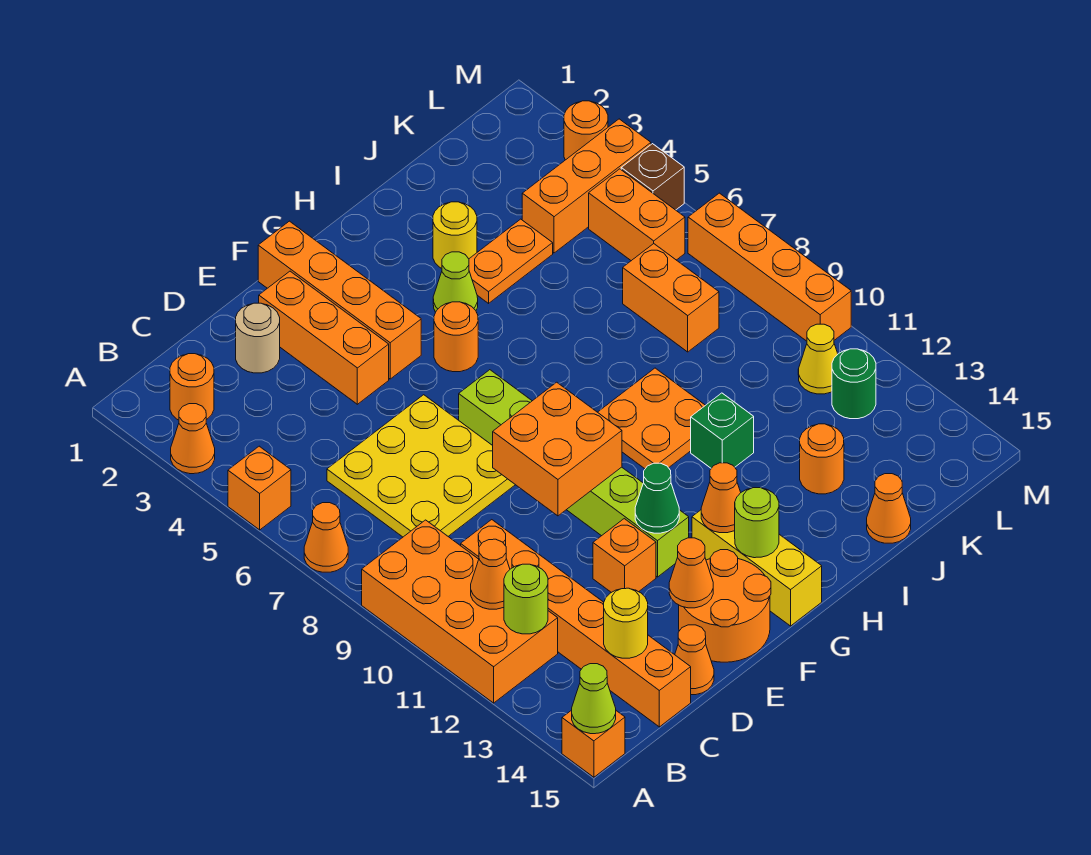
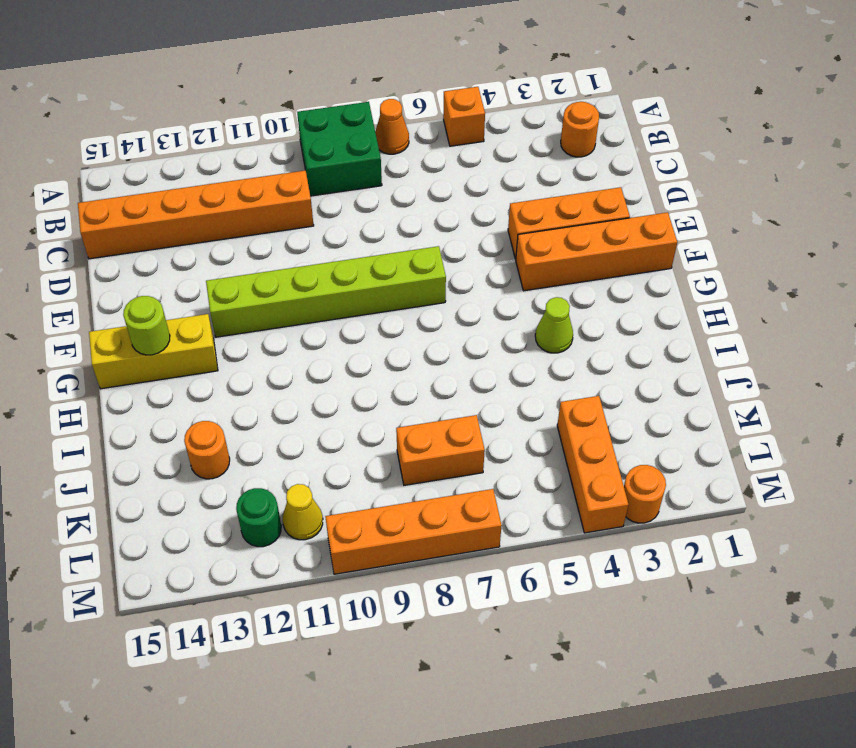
green 2x2 brick [297,102,382,196] -> orange 2x4 brick [362,520,558,703]
none -> orange 1x1 cone [171,404,215,474]
none -> orange 1x1 brick [562,710,625,777]
none -> yellow 3x3 plate [327,395,515,537]
none -> tan 1x1 round brick [236,303,280,373]

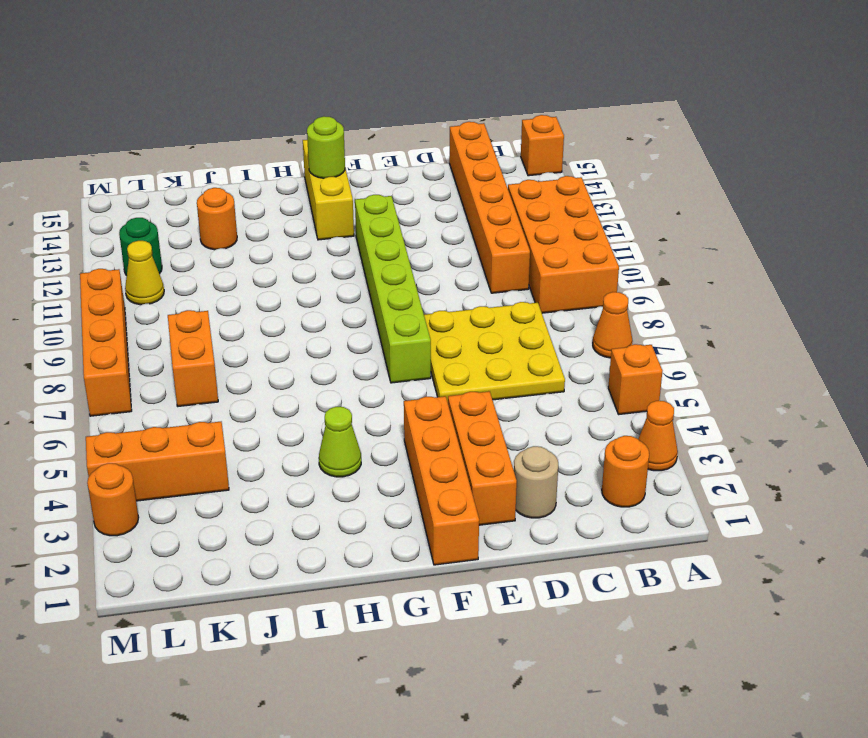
none -> orange 1x1 cone [675,625,714,695]
none -> orange 1x1 brick [593,519,656,593]
none -> orange 2x2 round brick [679,550,771,662]
none -> orange 1x1 round brick [434,302,478,372]

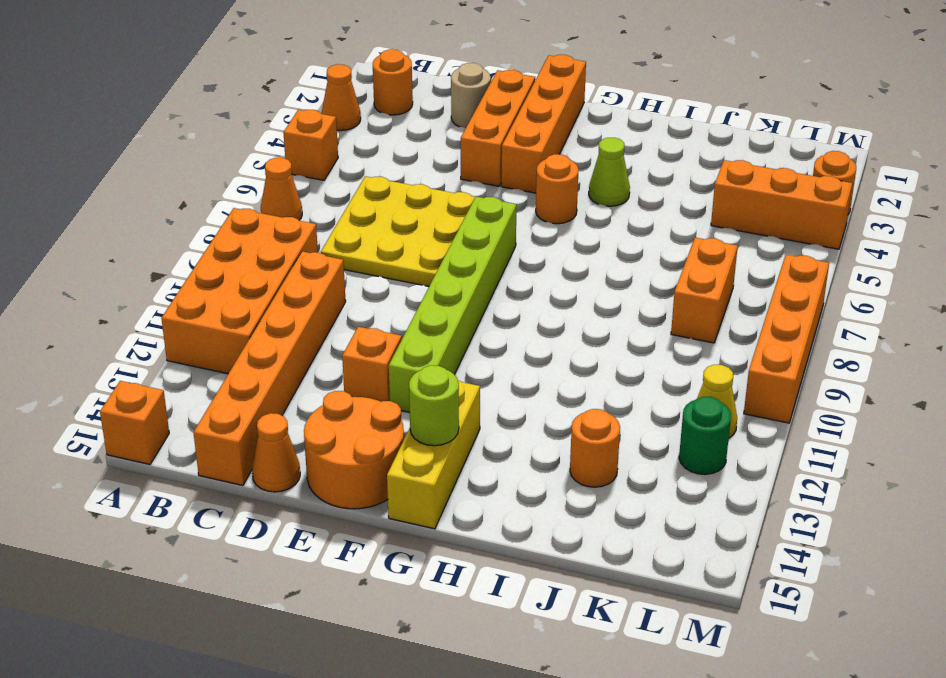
none -> orange 2x2 plate [598,368,705,469]
none -> yellow 1x1 round brick [433,202,477,268]
none -> orange 1x2 plate [469,219,553,303]
none -> green 1x1 brick [691,393,754,468]

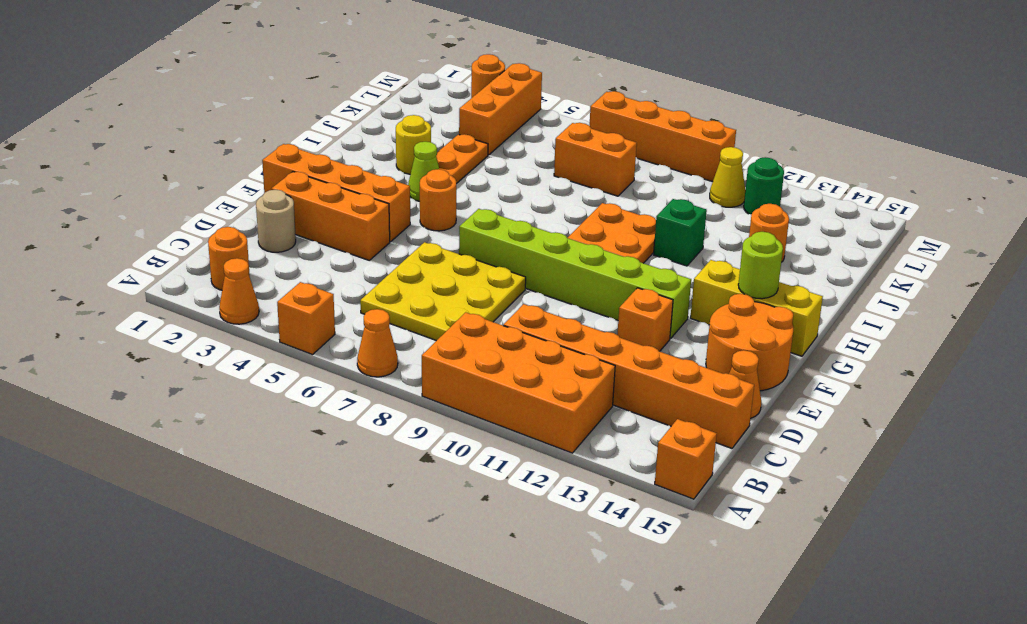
none -> orange 1x1 cone [867,474,911,543]
none -> orange 1x2 brick [589,169,685,261]
none -> brown 1x1 brick [621,144,684,210]
none -> lime 1x1 cone [572,664,616,734]

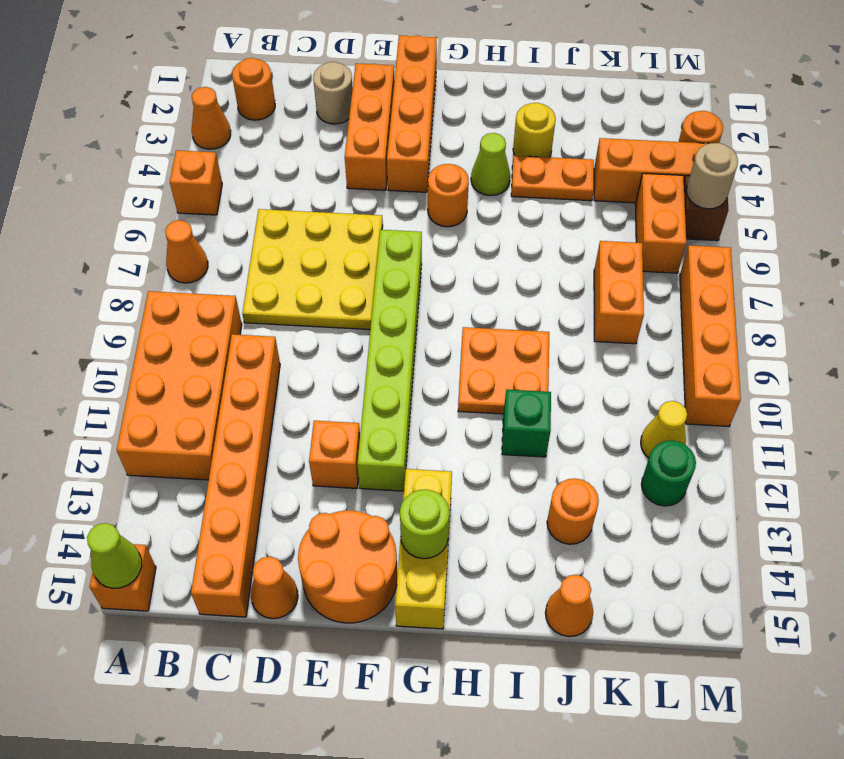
tan 1x1 round brick [686,143,738,209] -> none
none -> orange 1x1 cone [471,539,510,609]
none -> lime 1x1 round brick [504,564,548,634]
none -> yellow 1x1 round brick [604,588,648,658]
none -> orange 2x2 brick [493,382,622,516]

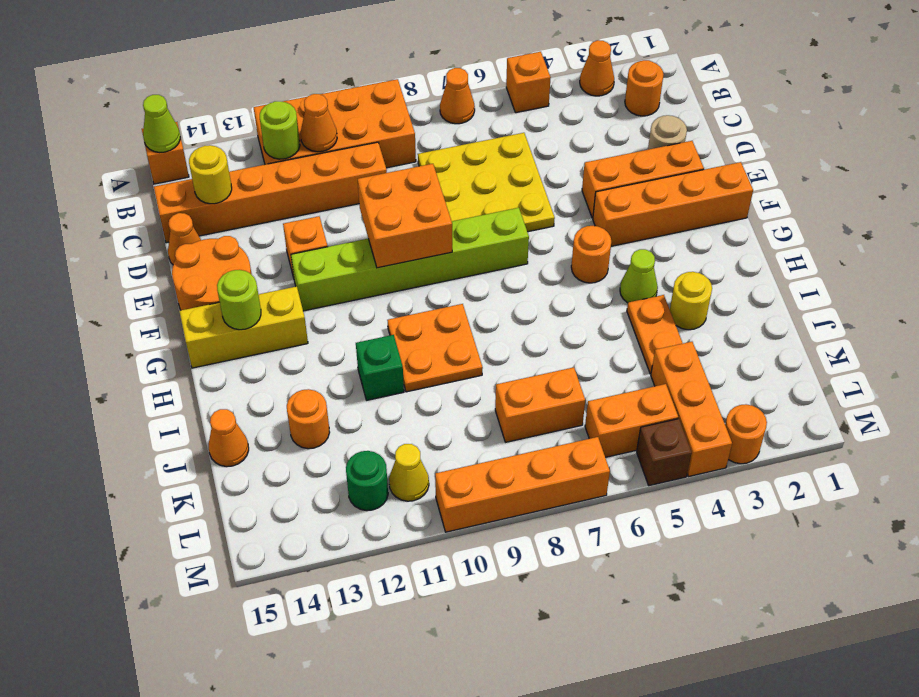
none -> orange 1x1 cone [669,538,713,608]
none -> green 1x1 cone [635,463,679,533]
none -> orange 1x1 cone [701,463,741,533]

